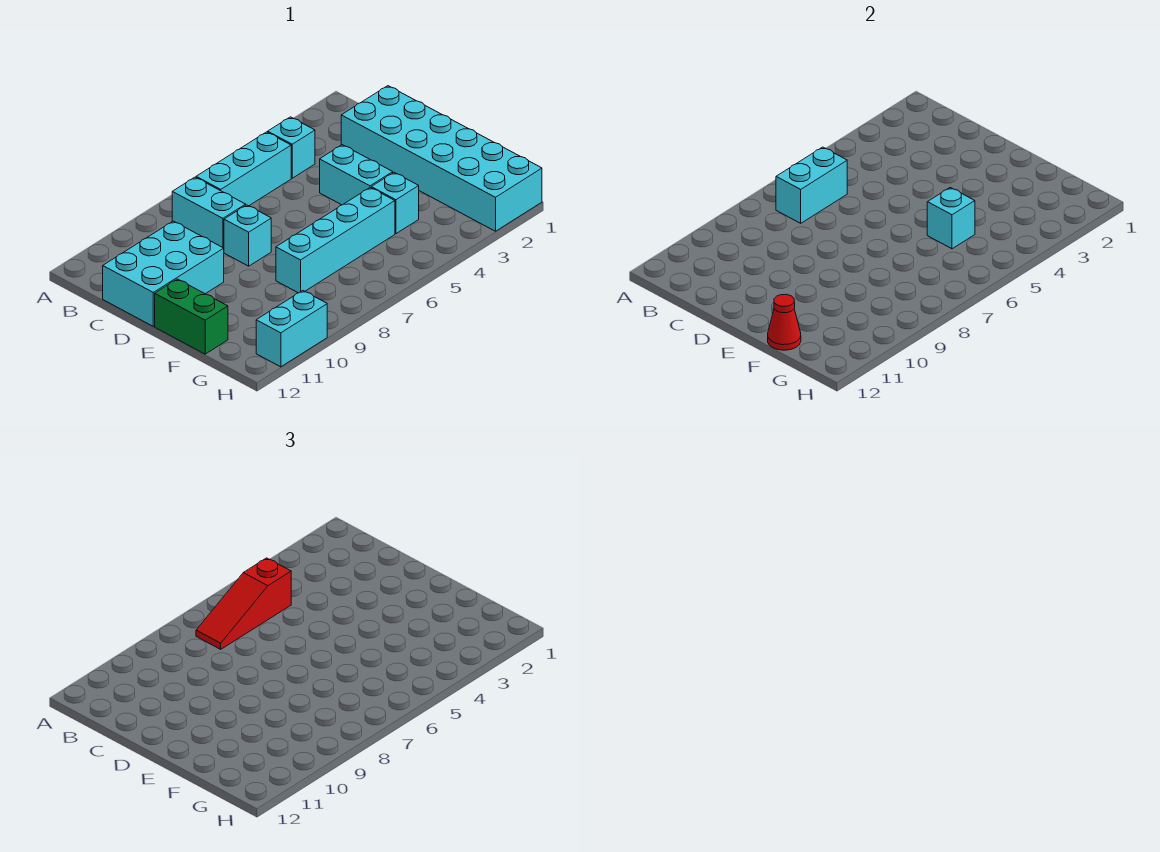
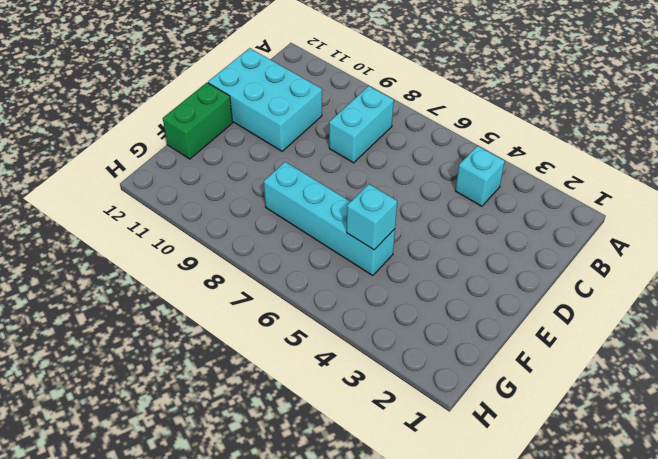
none -> cyan 1x3 brick [196,132,291,206]
none -> cyan 2x6 brick [341,86,542,231]
none -> cyan 1x2 brick [320,145,393,205]

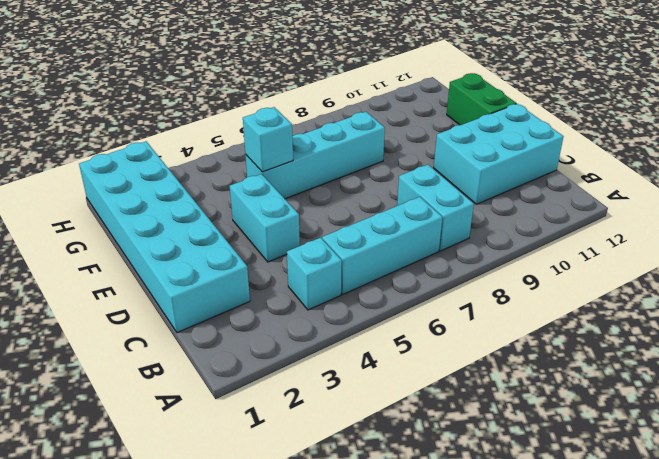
none -> cyan 1x1 brick [224,205,271,266]
none -> cyan 1x1 brick [371,173,419,234]
none -> cyan 1x2 brick [256,291,327,367]

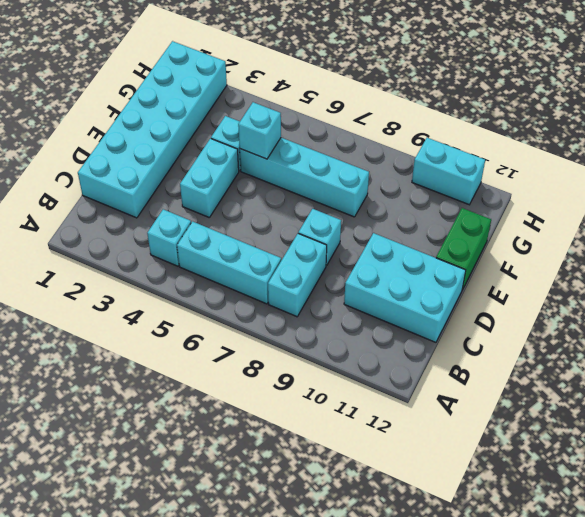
none -> cyan 1x2 brick [776,147,847,223]
none -> red 1x1 cone [768,294,801,350]
none -> red 1x3 slope [196,558,291,649]

